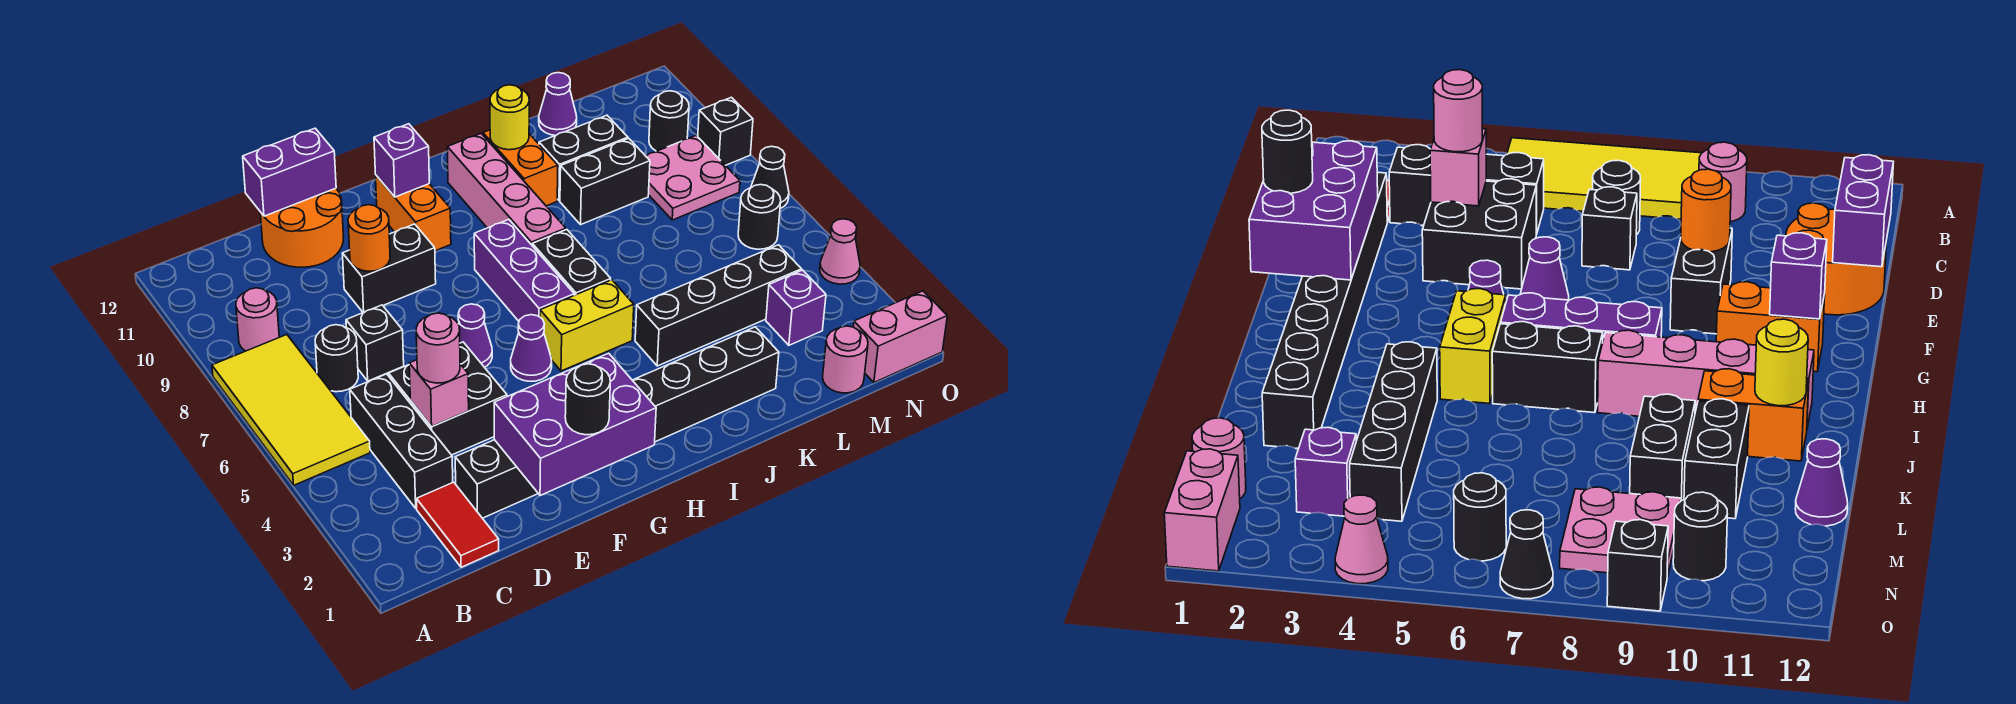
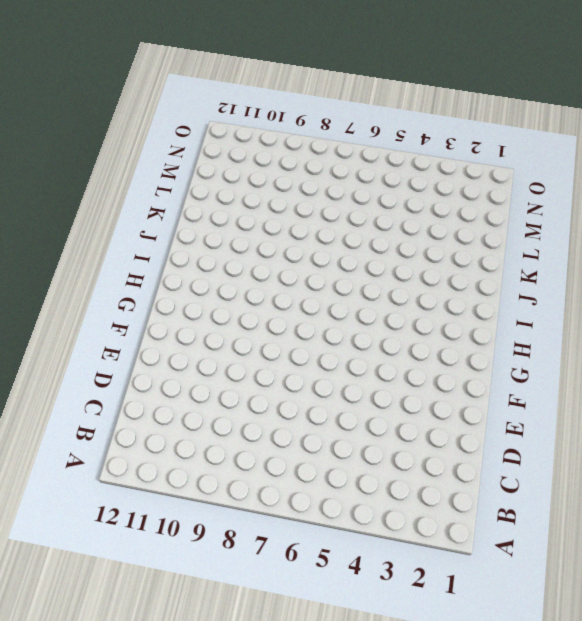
none -> yellow 2x4 tile [212,335,370,485]
none -> pink 1x1 round brick [236,288,279,351]
none -> red 1x2 tile [417,482,499,567]
none -> black 1x3 brick [350,374,453,508]

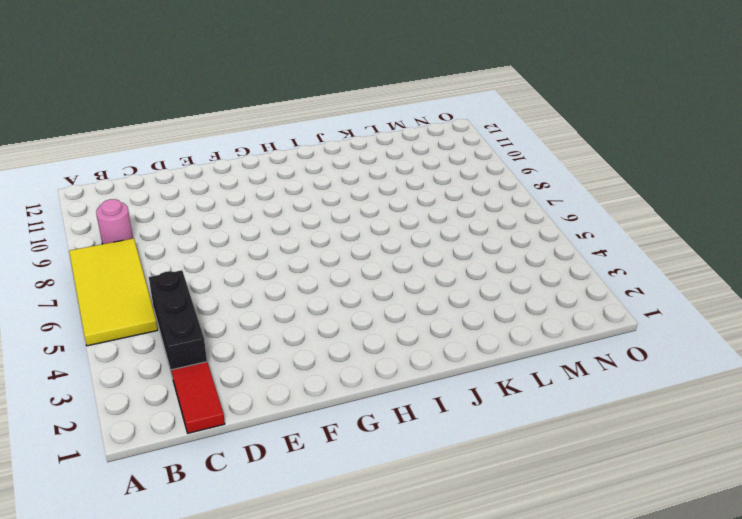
none -> black 1x1 round brick [315,325,358,392]
none -> black 1x8 brick [455,327,779,518]
none -> black 2x2 brick [389,342,507,455]
none -> black 1x1 brick [346,305,404,381]

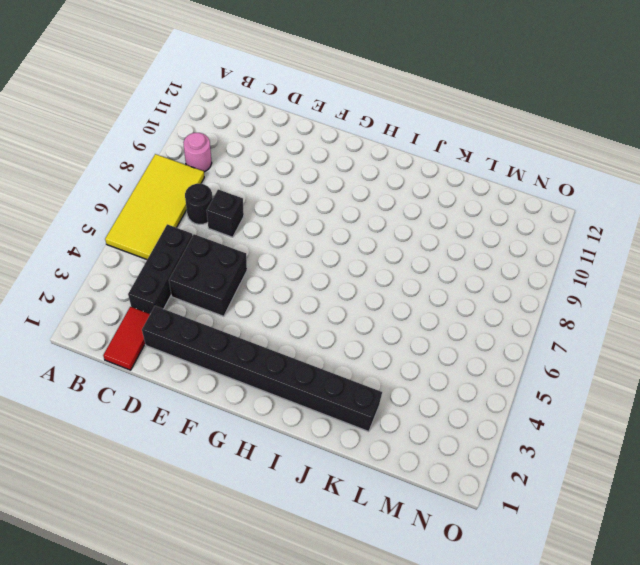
none -> orange 2x2 round brick [260,188,344,267]
none -> black 1x2 brick [342,224,436,313]
none -> purple 1x1 cone [458,304,492,367]
none -> purple 1x1 cone [511,315,552,381]

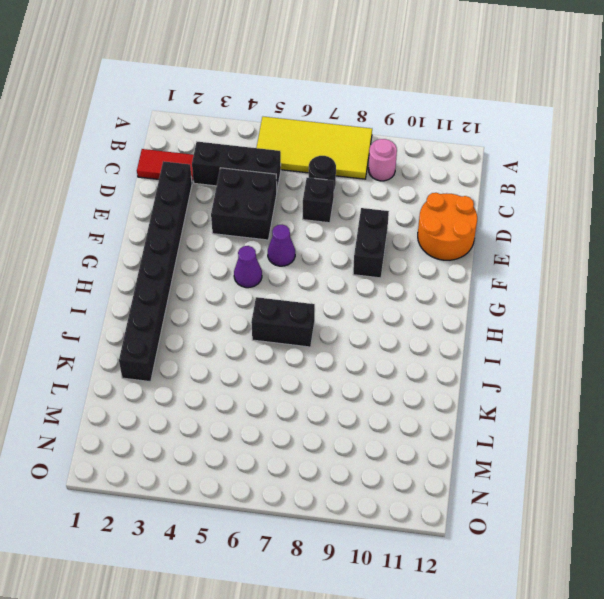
none -> orange 1x2 brick [376,176,451,251]
none -> yellow 1x2 brick [540,280,634,371]
none -> purple 1x3 brick [474,219,574,321]
none -> pink 1x4 brick [447,134,566,245]

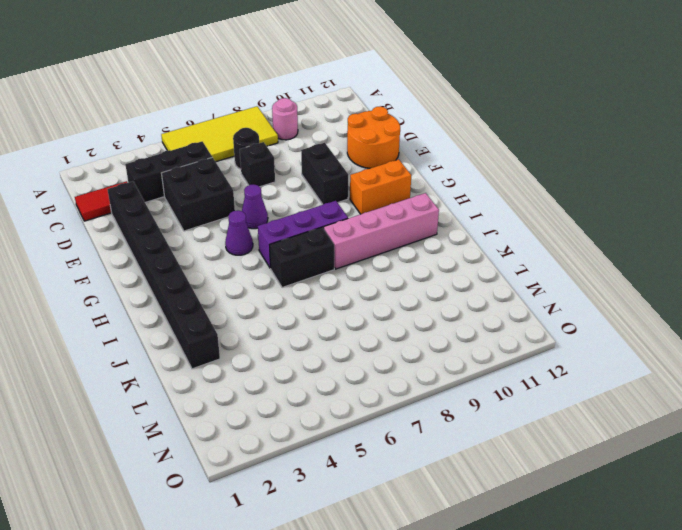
none -> yellow 1x2 brick [540,280,634,371]
none -> black 1x4 brick [635,245,802,366]
none -> orange 1x2 brick [483,130,558,206]
none -> black 1x2 brick [560,138,650,225]

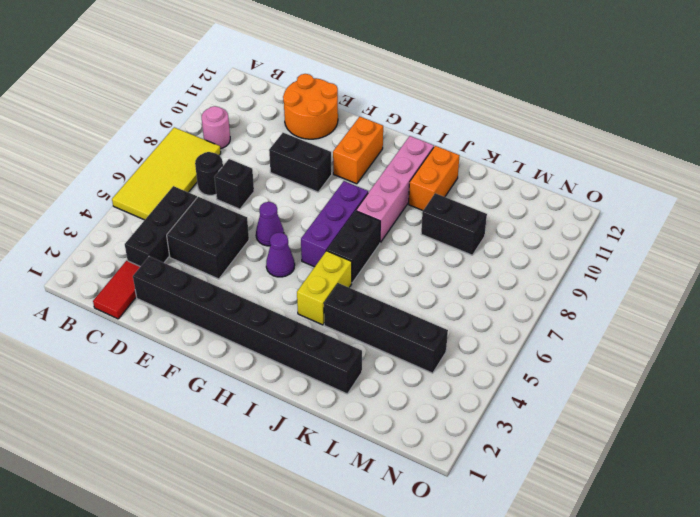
yellow 1x2 brick [297,251,352,325] -> yellow 1x2 brick turned to [540,280,634,371]
none -> black 1x2 brick [539,115,628,201]
none -> purple 1x1 cone [539,73,577,136]
none -> pink 1x1 round brick [823,326,868,393]
none -> purple 1x1 brick [766,270,826,345]

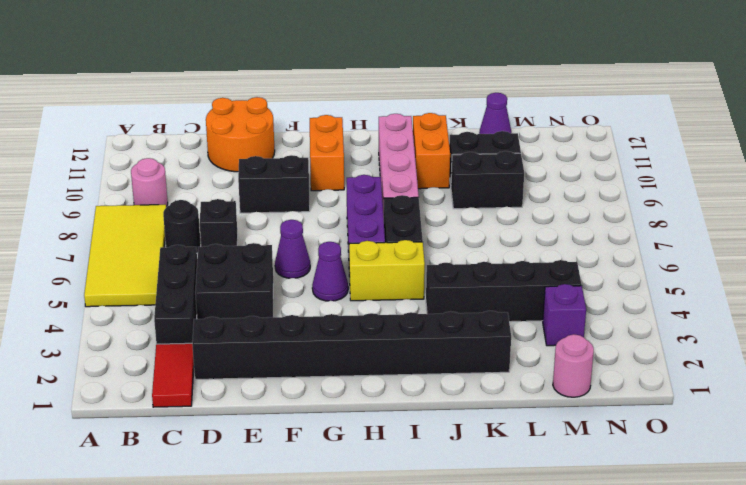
none -> pink 2x2 plate [646,136,740,220]
none -> pink 1x2 brick [853,291,947,382]
none -> black 1x1 round brick [738,185,781,249]
none -> black 1x1 round brick [649,91,689,151]

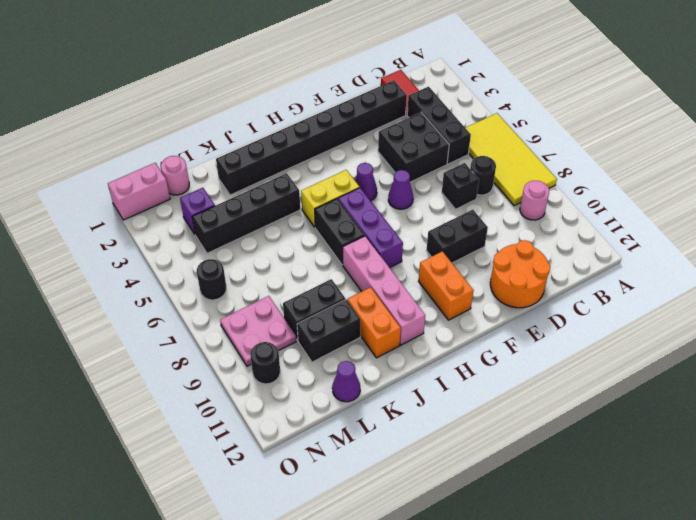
none -> pink 1x1 cone [820,219,860,284]
none -> black 1x1 cone [751,146,789,209]
none -> black 1x1 brick [698,97,753,165]
none -> pink 1x1 brick [409,360,469,426]

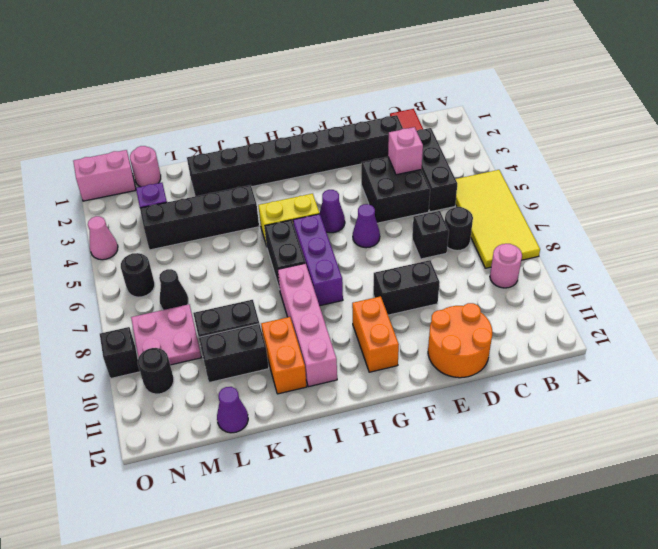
black 1x1 cone [159,269,188,310] -> black 1x1 cone moved to [751,146,789,209]
none -> purple 1x2 brick [243,128,336,216]
none -> purple 2x3 brick [494,353,656,496]
none -> orange 1x1 round brick [348,205,390,271]
none -> purple 1x1 brick [374,124,429,197]

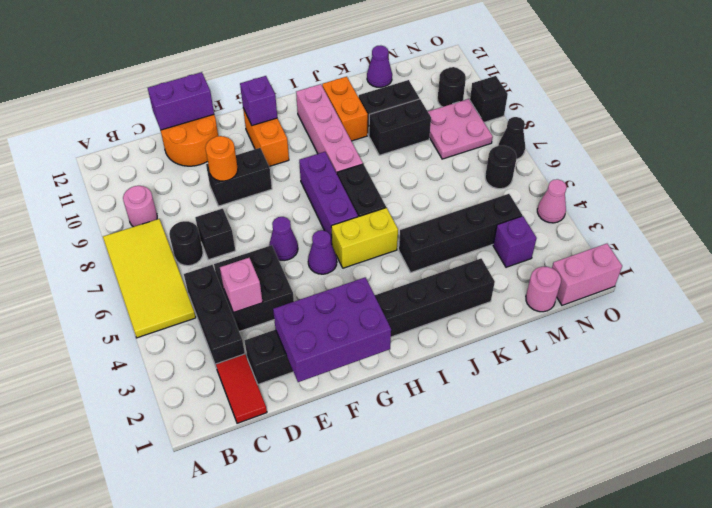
none -> yellow 1x1 round brick [490,85,529,150]
none -> pink 1x1 round brick [416,313,460,383]
none -> black 1x1 round brick [565,364,610,435]

